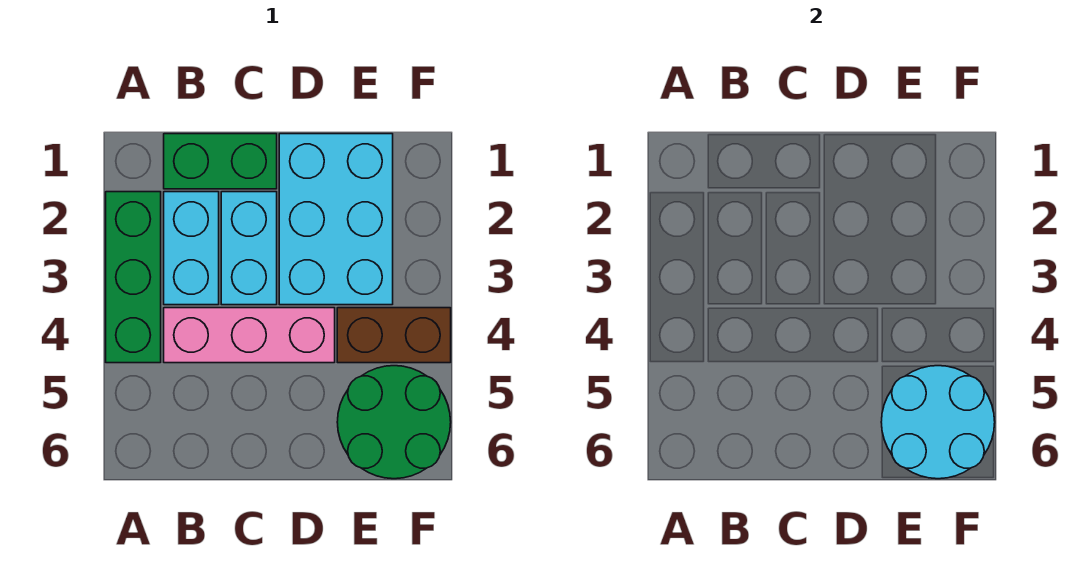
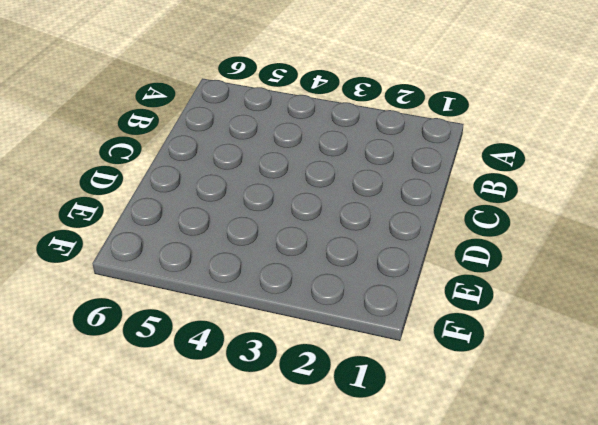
none -> green 1x3 brick [106,192,161,363]
none -> green 1x2 brick [164,134,277,189]

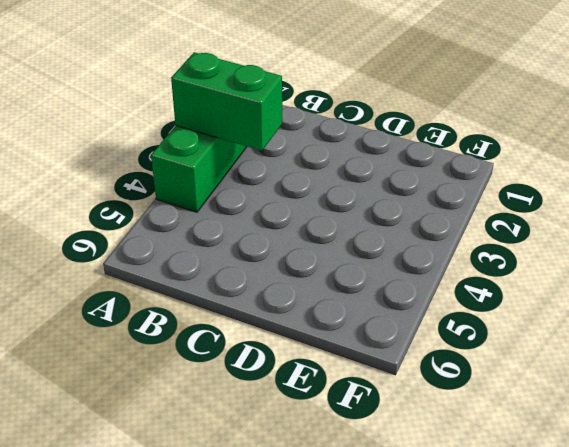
green 1x2 brick [171,52,282,151] -> green 1x2 brick moved to [164,134,277,189]
none -> cyan 1x2 brick [164,192,219,305]
none -> pink 1x3 brick [164,308,335,363]

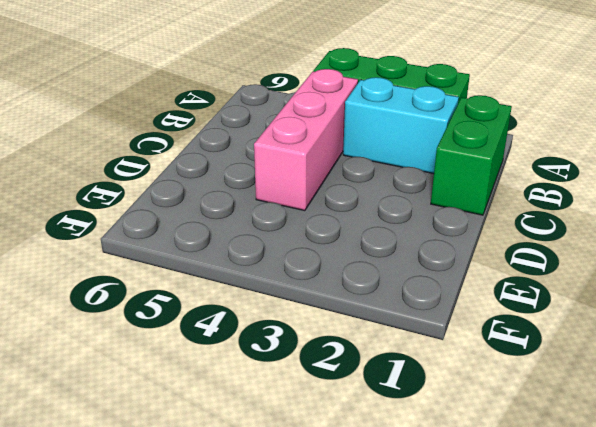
none -> cyan 1x2 brick [221,192,277,305]
none -> cyan 2x3 brick [279,134,393,305]

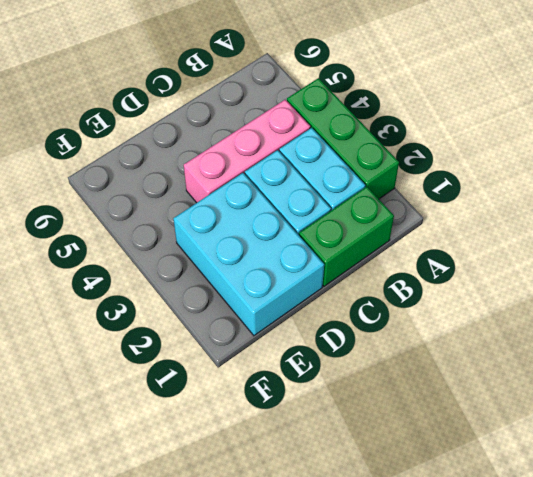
none -> brown 1x2 brick [337,308,451,363]
none -> green 2x2 round brick [337,366,451,479]

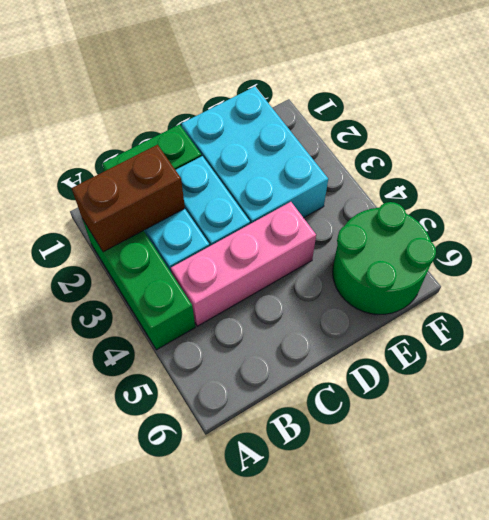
brown 1x2 brick [72,145,185,252] -> brown 1x2 brick moved to [337,308,451,363]
none -> cyan 2x2 round brick [881,366,995,479]

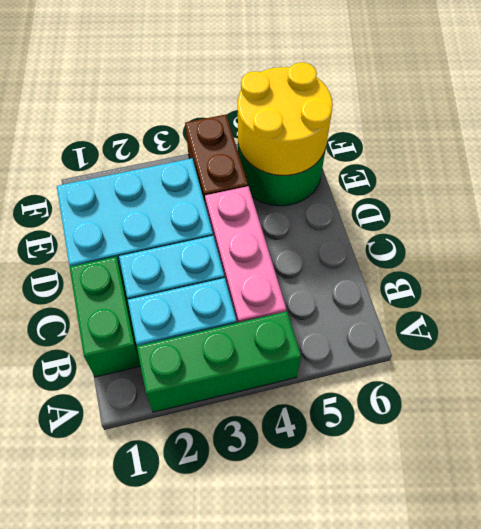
yellow 2x2 round brick [238,62,333,175] -> cyan 2x2 round brick [881,366,995,479]

